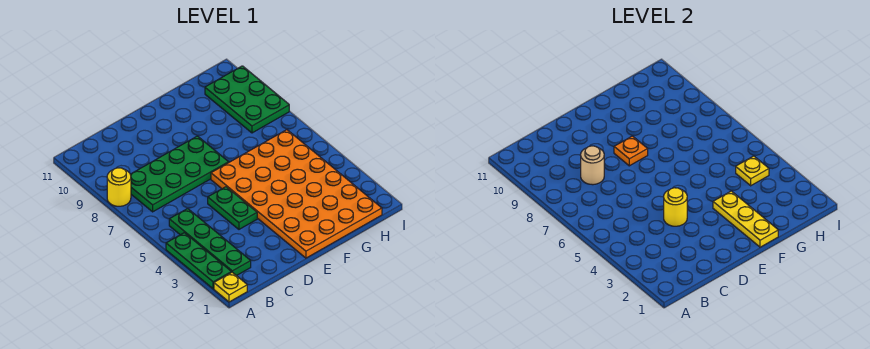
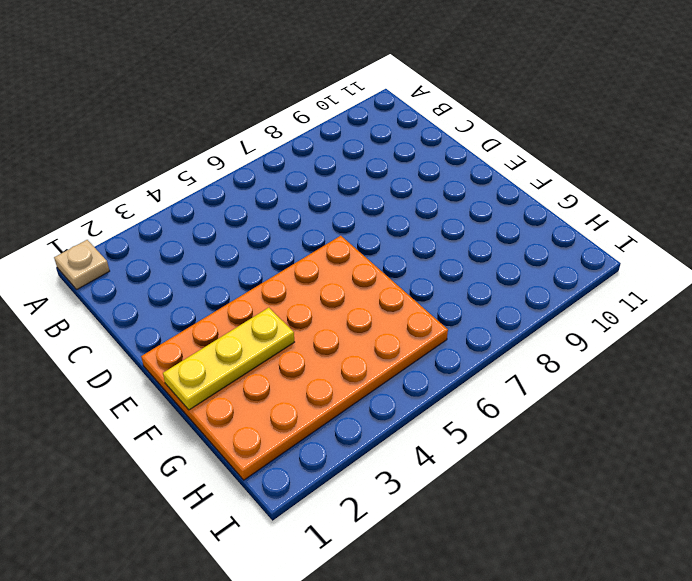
tan 1x1 plate [54,240,110,290] -> yellow 1x1 plate [214,272,247,302]
none -> green 1x3 plate [166,233,231,289]
none -> yellow 1x1 round brick [107,168,131,206]
none -> green 1x4 plate [169,209,251,276]

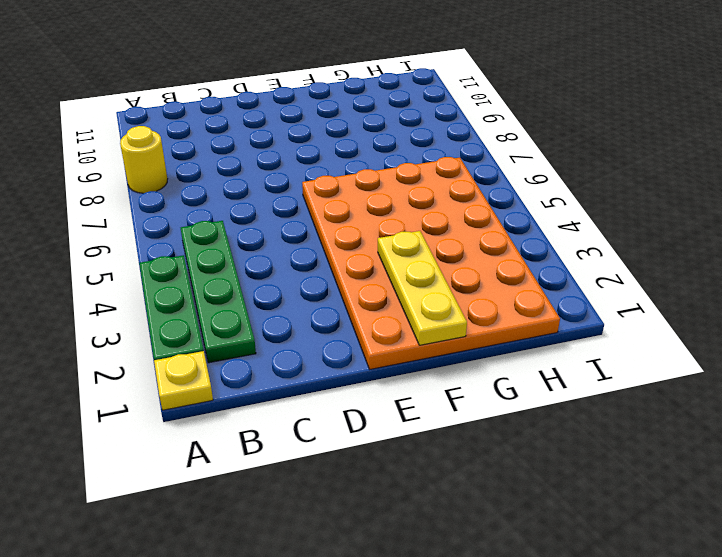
none -> green 2x4 plate [130,136,229,212]
none -> green 1x2 plate [208,187,257,229]
none -> green 2x3 plate [205,66,289,133]

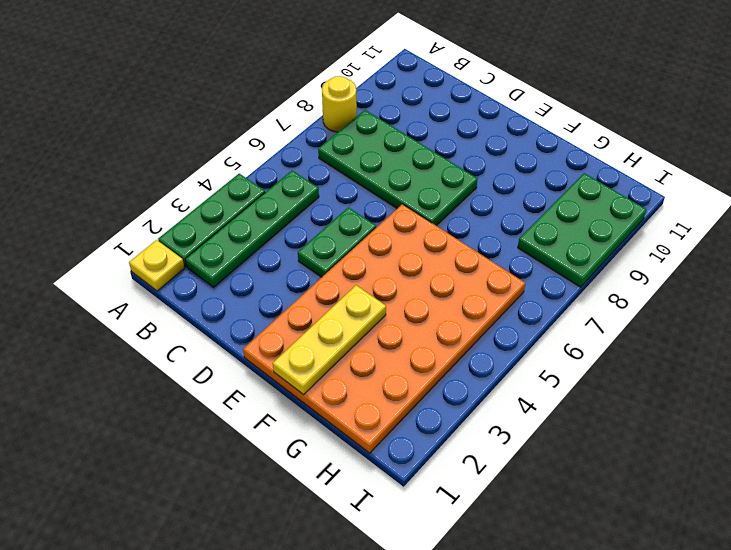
none -> tan 1x1 round brick [581,146,604,185]
none -> yellow 1x1 round brick [664,188,687,226]
none -> orange 1x1 plate [614,136,648,166]

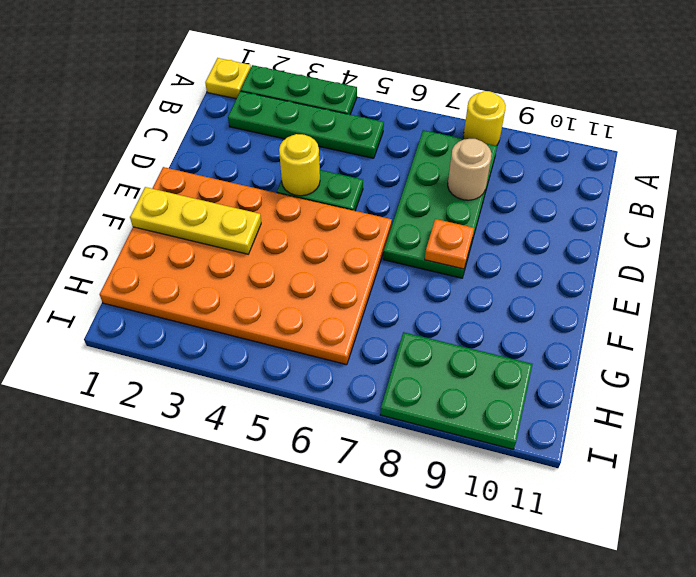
none -> yellow 1x1 plate [736,156,769,186]

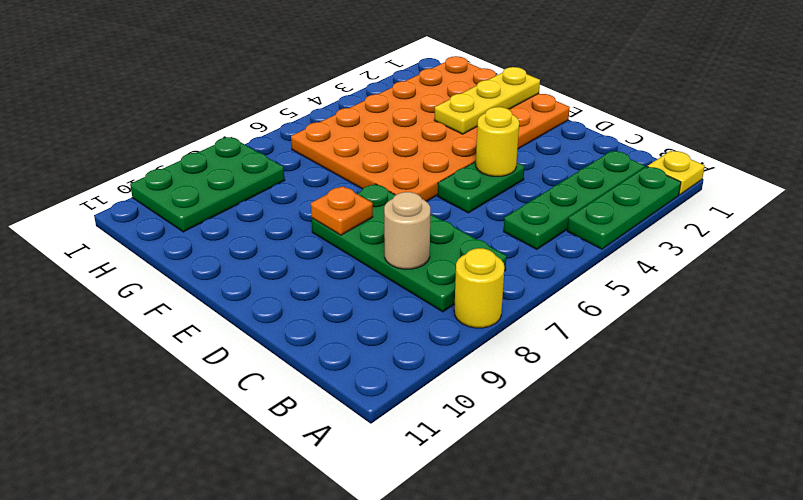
none -> yellow 1x1 plate [736,156,769,186]

